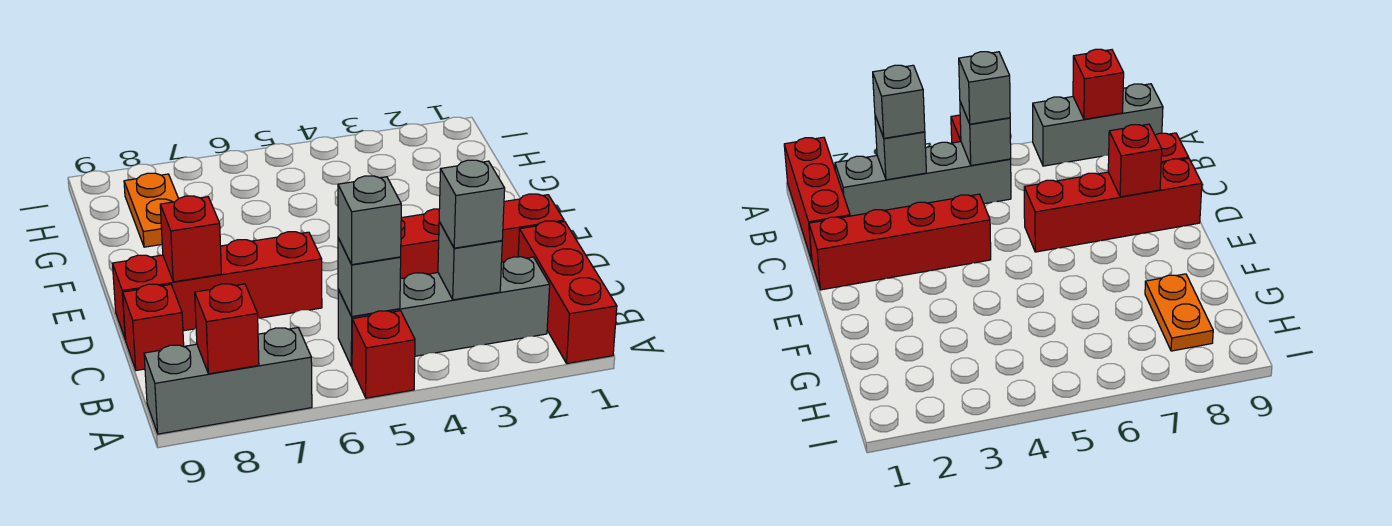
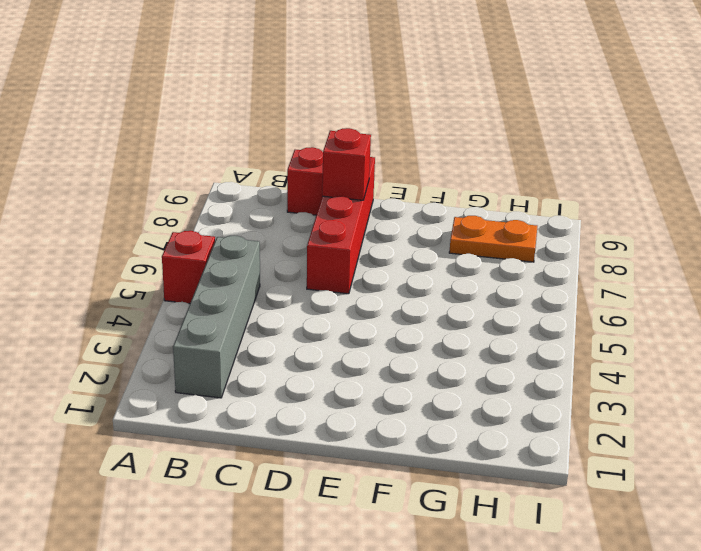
none -> red 1x3 brick [518,221,617,364]
none -> grey 1x3 brick [144,328,312,434]
none -> red 1x4 brick [400,194,564,279]

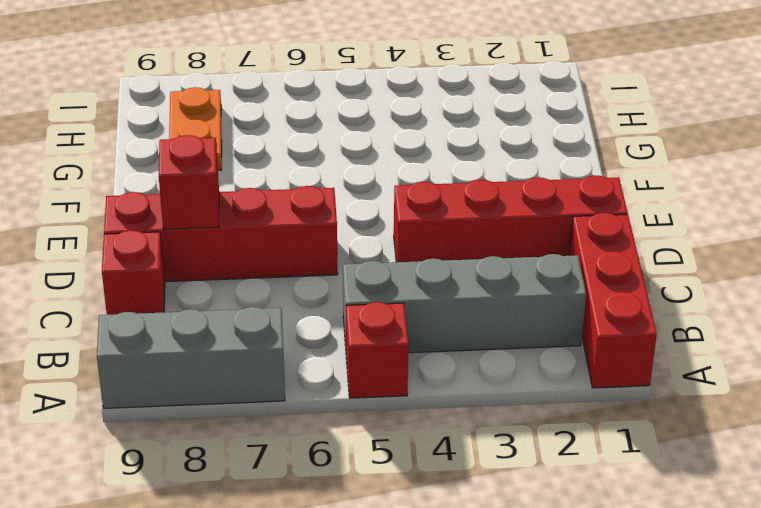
none -> red 1x1 brick [195,284,259,374]
none -> grey 1x1 brick [438,222,502,300]
none -> grey 1x1 brick [338,238,401,316]

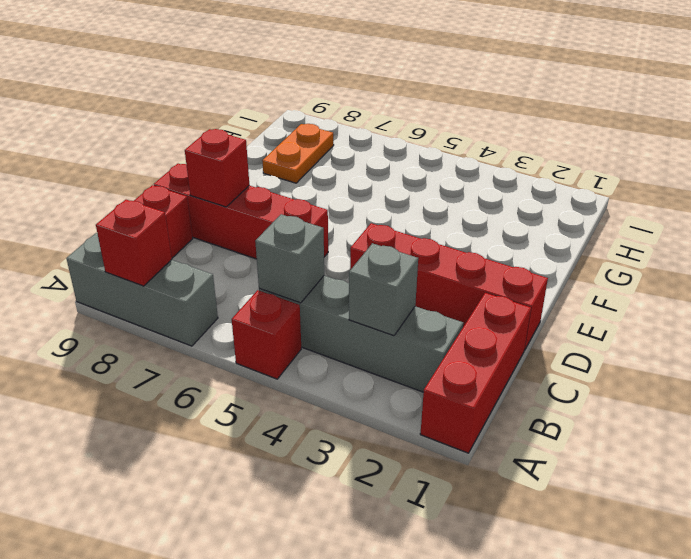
none -> grey 1x1 brick [439,160,505,248]
none -> grey 1x1 brick [338,176,401,265]

